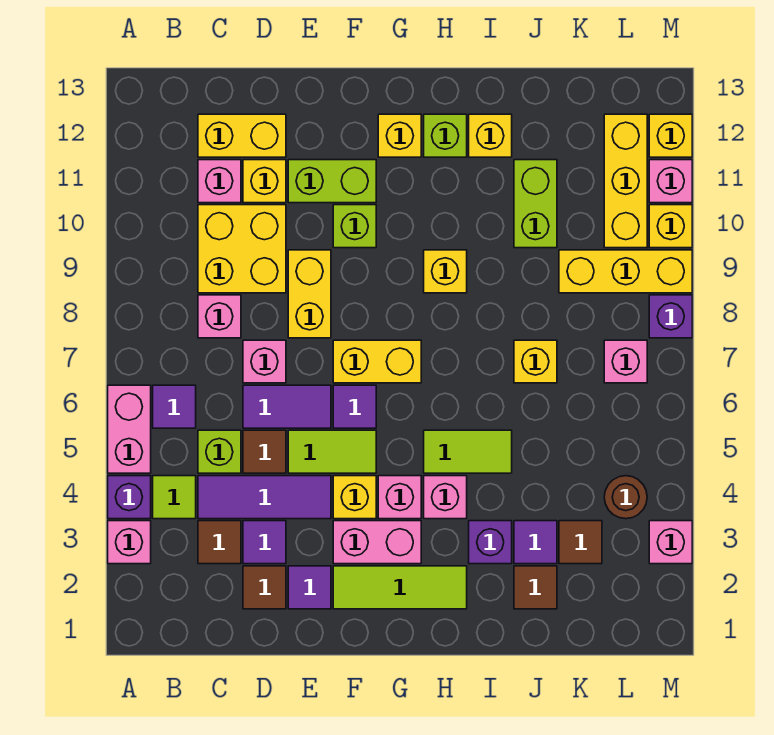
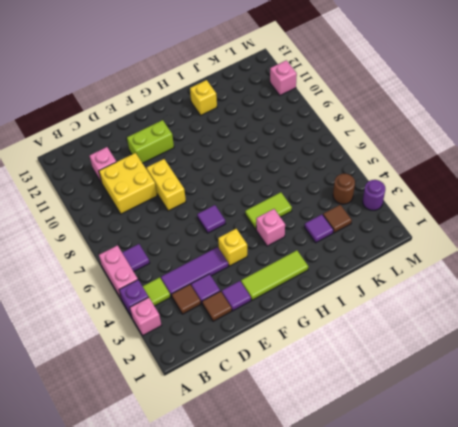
purple 1x1 round brick [363,180,385,210] -> pink 1x1 brick [649,521,692,564]
none -> lime 1x1 brick [198,430,241,473]
none -> pink 1x1 brick [198,295,241,338]
none -> yellow 1x2 brick [198,114,286,157]
none -> brown 1x1 tile [243,430,286,473]

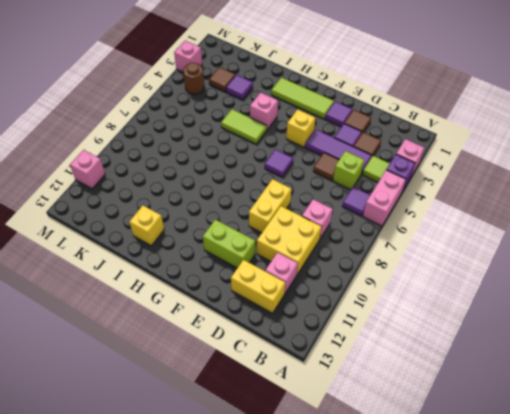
none -> purple 1x2 tile [243,385,331,428]
none -> pink 1x1 brick [243,340,286,383]
none -> yellow 1x1 brick [243,160,286,203]
none -> lime 1x2 tile [288,430,376,473]

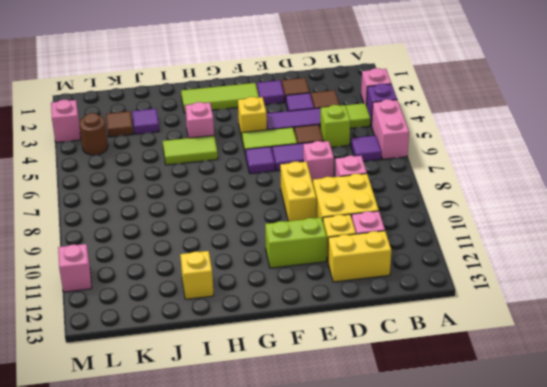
none -> pink 1x2 brick [333,521,421,564]
none -> yellow 1x2 brick [333,340,421,383]
none -> lime 1x1 brick [333,205,376,248]
none -> pink 1x1 brick [378,476,421,519]

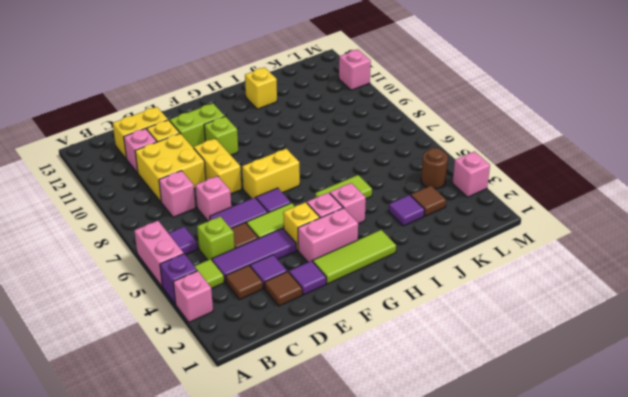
none -> yellow 1x1 brick [378,114,421,157]
none -> yellow 1x1 brick [424,250,467,293]
none -> lime 1x1 brick [424,114,467,157]
none -> purple 1x1 brick [469,521,512,564]

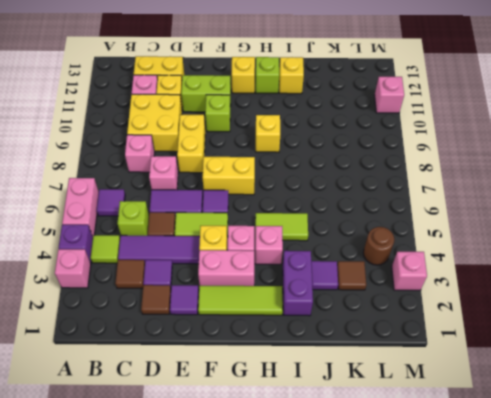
purple 1x2 brick [283,251,313,316] -> purple 1x1 brick [469,521,512,564]
none -> brown 1x1 tile [514,566,557,609]
none -> yellow 1x1 brick [514,340,557,383]
none -> lime 1x2 brick [514,160,557,248]
none -> yellow 1x3 brick [559,250,692,293]

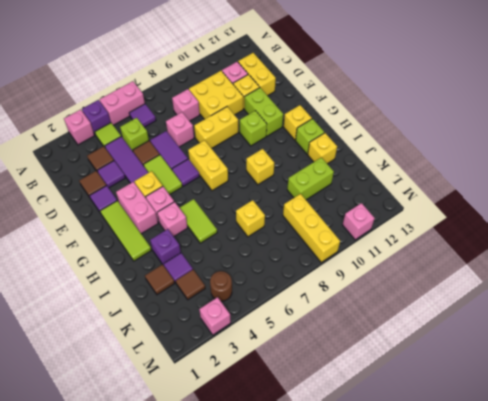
none -> pink 1x1 brick [604,340,647,383]
none -> yellow 1x3 brick [604,114,647,248]
none -> purple 1x1 brick [649,295,692,338]
none -> yellow 1x1 brick [649,205,692,248]

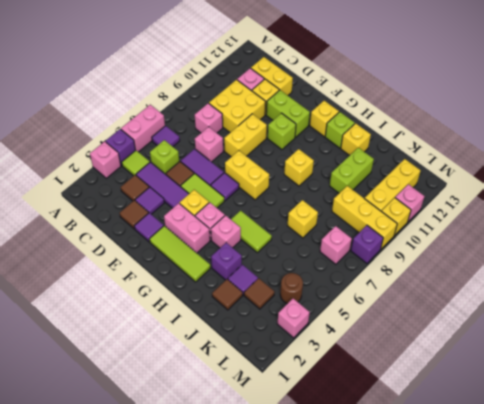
none -> yellow 1x1 brick [649,114,692,157]

